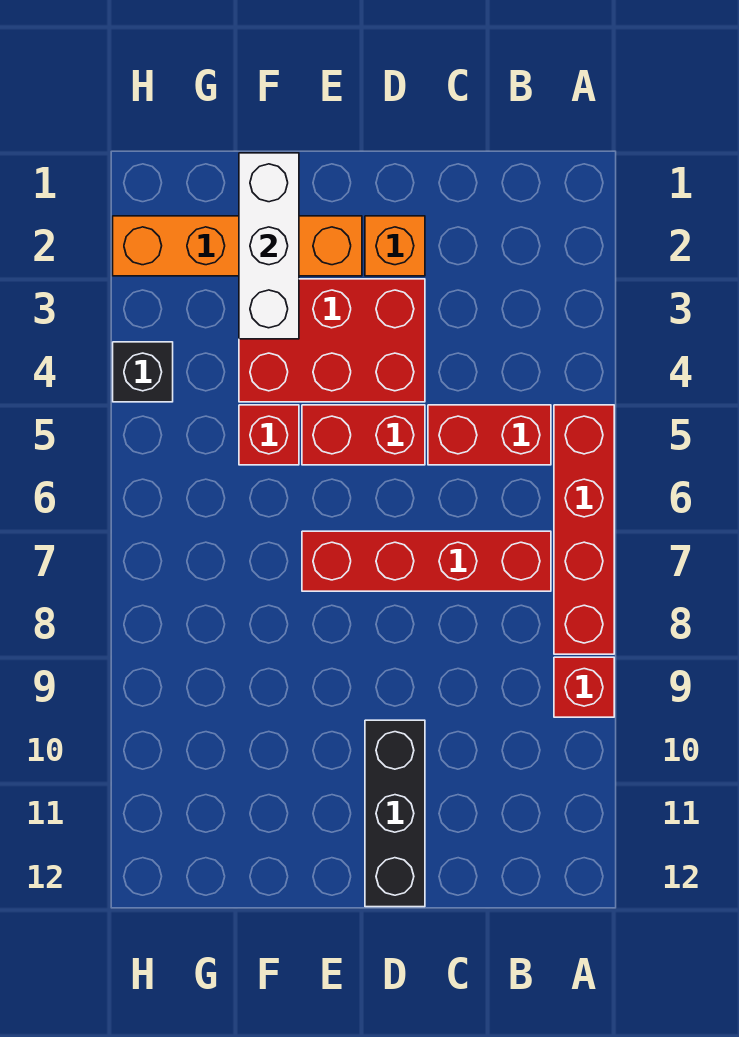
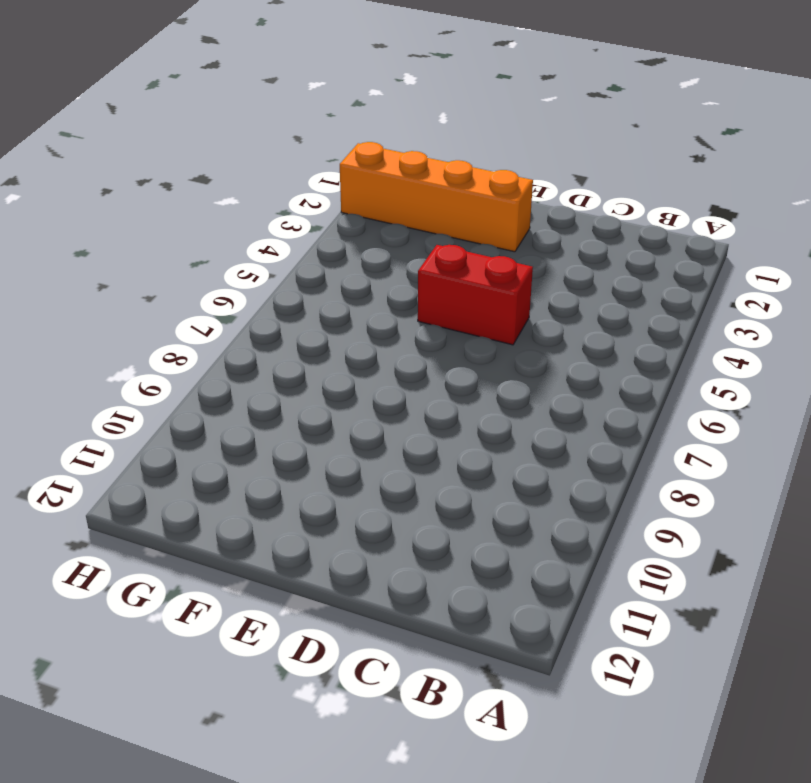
none -> red 1x4 brick [554,405,614,654]
none -> red 1x1 brick [554,657,614,717]
none -> red 1x2 brick [428,405,551,465]

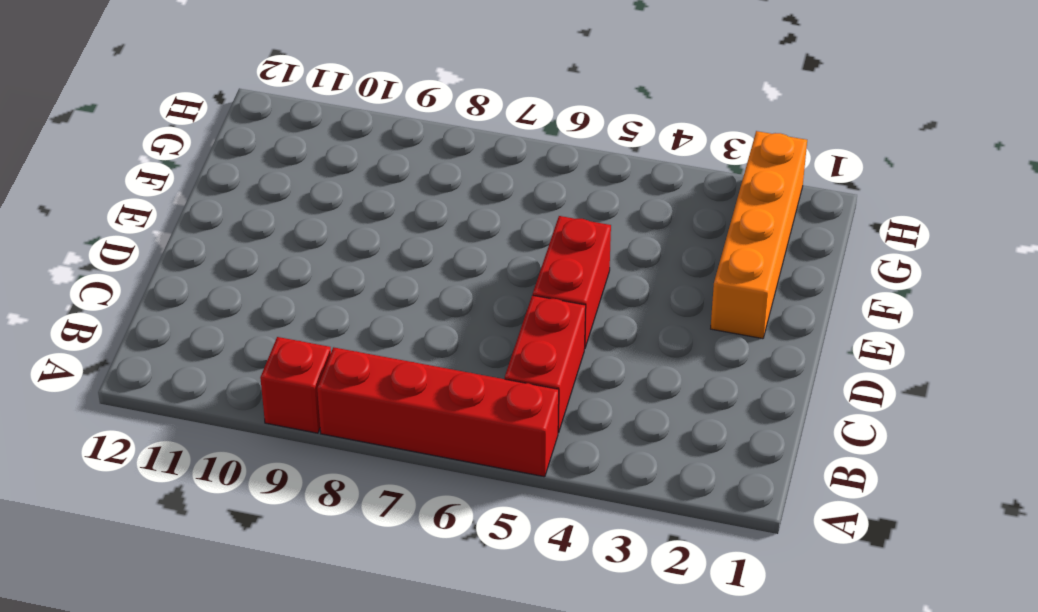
none -> red 1x4 brick [302,531,551,591]
none -> orange 1x1 brick [365,216,425,276]
none -> red 2x3 brick [239,279,425,402]

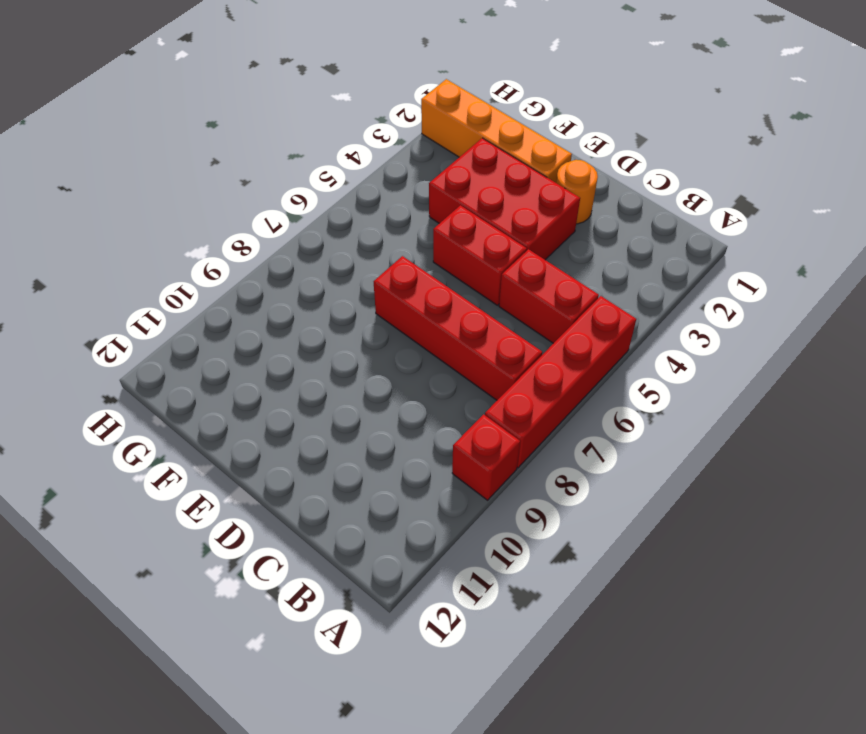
orange 1x1 round brick [556,160,598,224] -> orange 1x1 brick [365,216,425,276]
none -> black 1x3 brick [365,720,425,907]
none -> red 1x1 brick [239,405,299,465]
none -> black 1x1 brick [113,342,173,402]

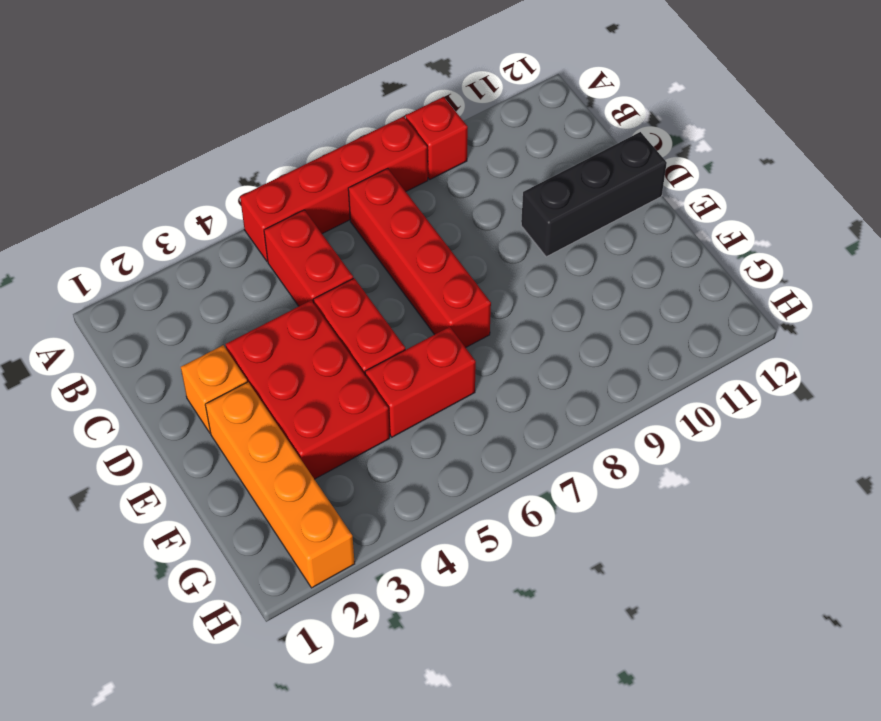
red 1x2 brick [365,327,476,437] -> red 1x1 brick [239,405,299,465]
none -> black 1x1 brick [113,342,173,402]
none -> white 1x3 brick [239,153,299,339]

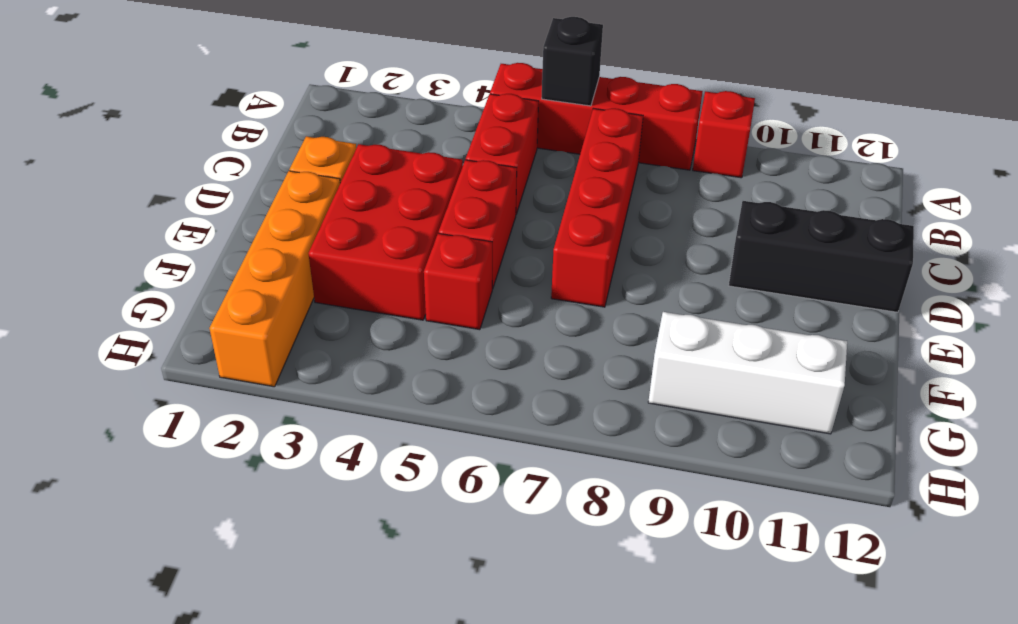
black 1x1 brick [542,17,603,106] -> black 1x1 brick moved to [113,342,173,402]
white 1x3 brick [648,312,847,434] -> white 1x3 brick moved to [239,153,299,339]

